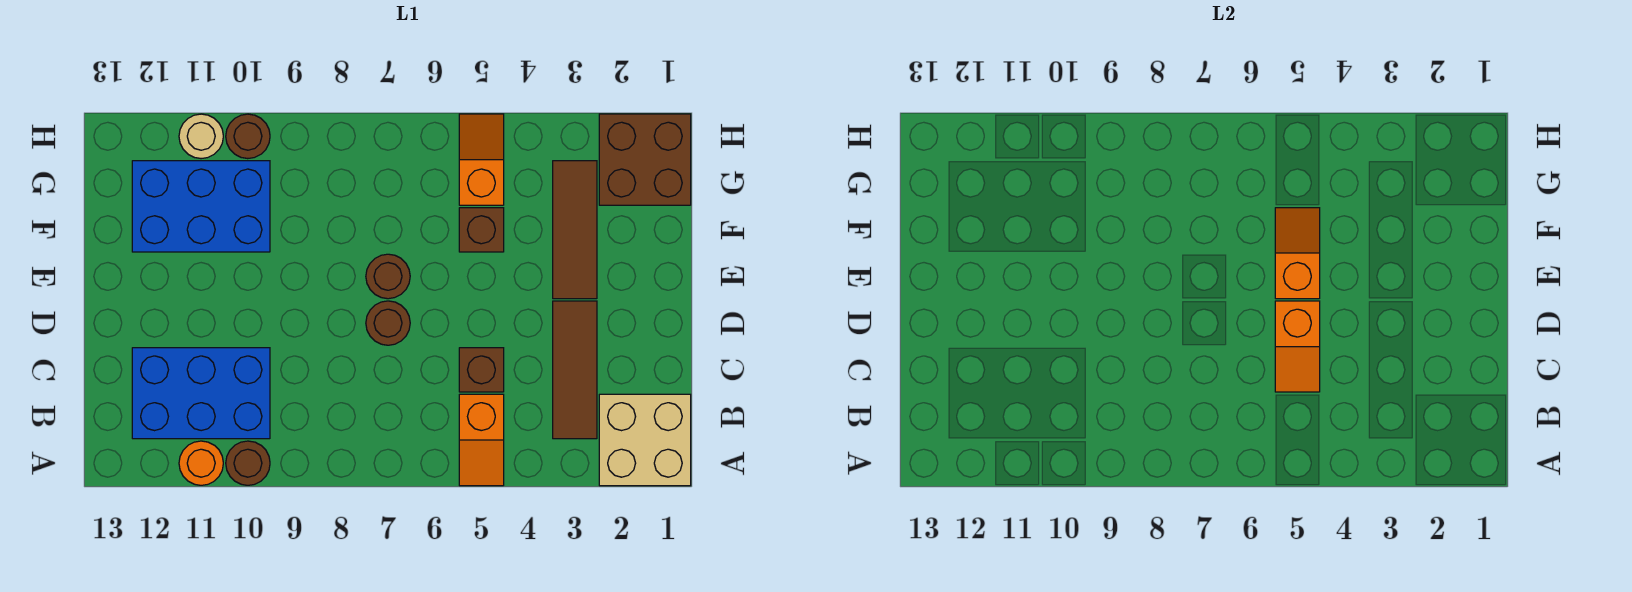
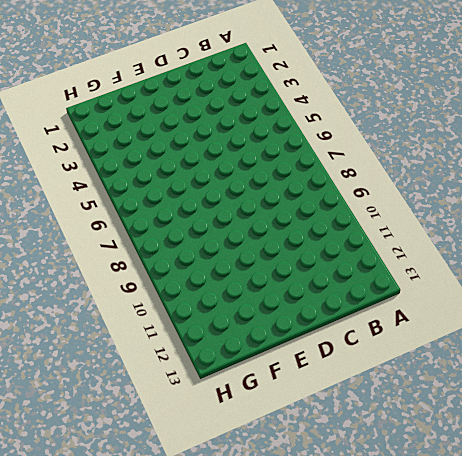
none -> tan 2x2 brick [599,394,691,486]
none -> orange 1x2 slope [459,394,504,486]
none -> brown 1x1 round brick [226,441,270,485]

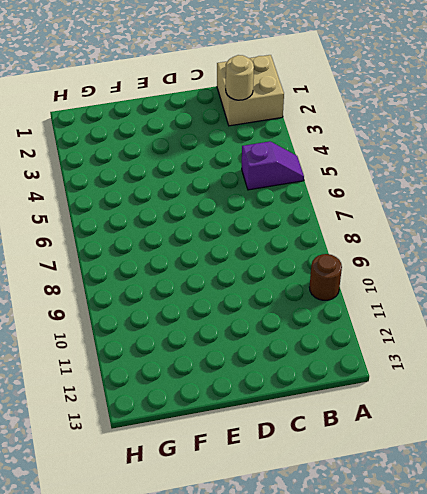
purple 1x2 slope [242,141,304,190] -> orange 1x2 slope [459,394,504,486]
tan 1x1 round brick [226,55,254,100] -> tan 1x1 round brick moved to [179,114,223,159]
none -> orange 1x1 round brick [179,441,223,485]
none -> brown 1x3 tile [553,301,597,439]
none -> blue 2x3 brick [132,348,270,439]

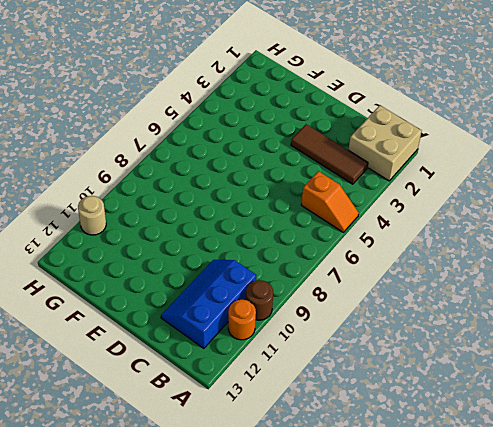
blue 2x3 slope [161,260,256,348] -> blue 2x3 brick [132,348,270,439]
none -> brown 1x1 brick [459,348,504,392]
none -> brown 1x1 round brick [366,301,410,345]
none -> brown 1x3 tile [553,161,597,299]

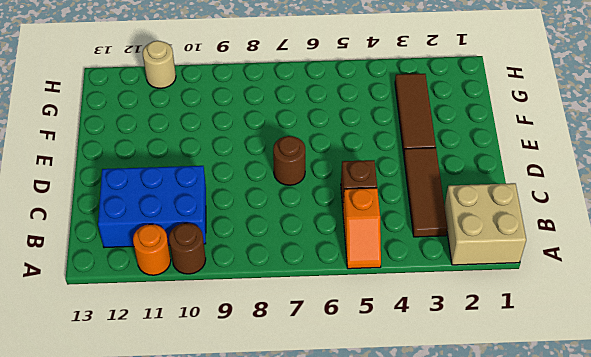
none -> brown 1x1 round brick [366,254,410,299]
none -> brown 1x1 brick [459,208,504,252]
none -> blue 2x3 brick [132,161,270,252]

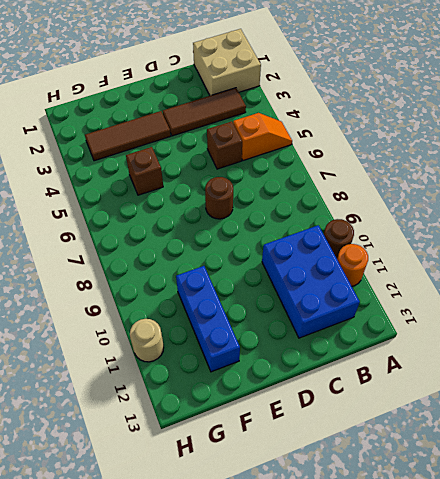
blue 1x3 brick [176,266,240,372] -> blue 2x3 brick [132,161,270,252]
none -> brown 1x1 round brick [366,254,410,299]
none -> brown 2x2 brick [599,114,691,205]
none -> orange 1x2 slope [459,114,504,205]

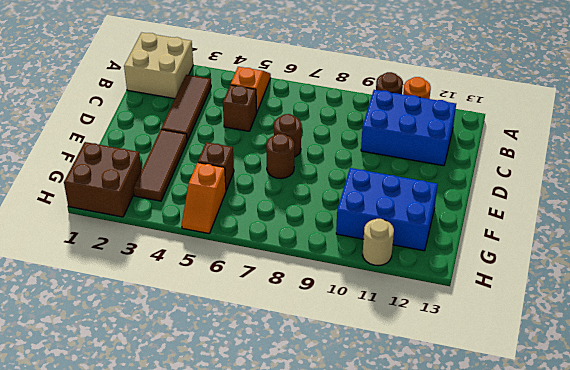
none -> brown 1x1 round brick [226,114,270,159]
none -> orange 1x2 slope [1275,301,1320,392]
none -> orange 1x2 slope [1275,208,1320,299]

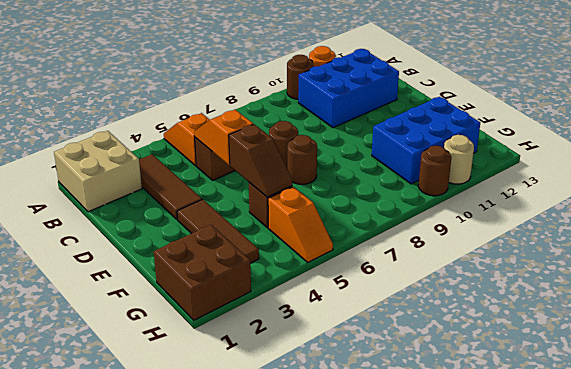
brown 1x2 slope [229,124,292,197] -> orange 1x2 slope [1275,208,1320,299]

